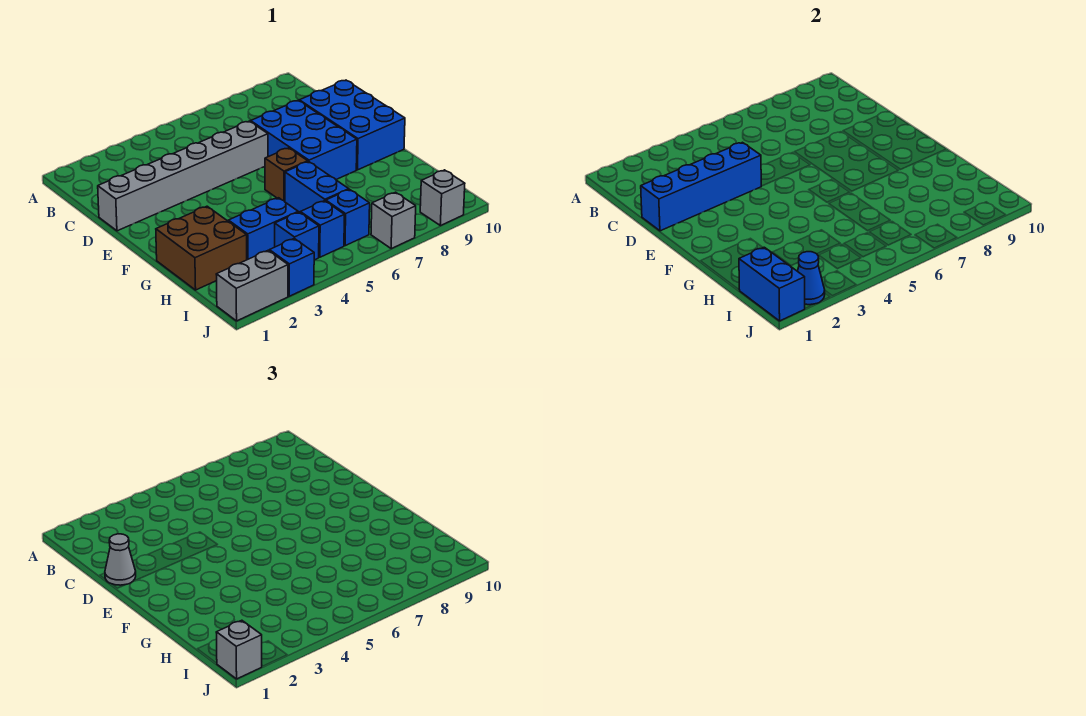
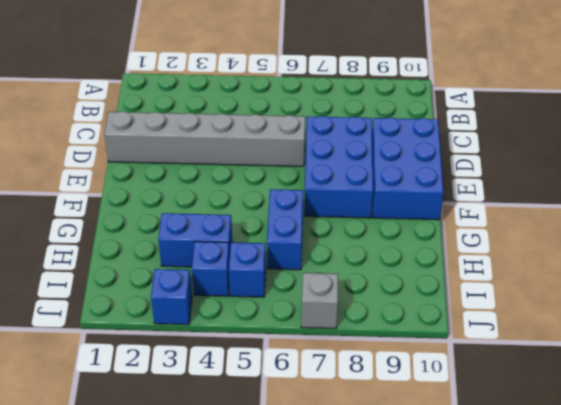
none -> brown 1x1 brick [265,148,308,201]
none -> brown 2x2 brick [156,206,247,290]
none -> blue 1x1 brick [326,189,370,246]

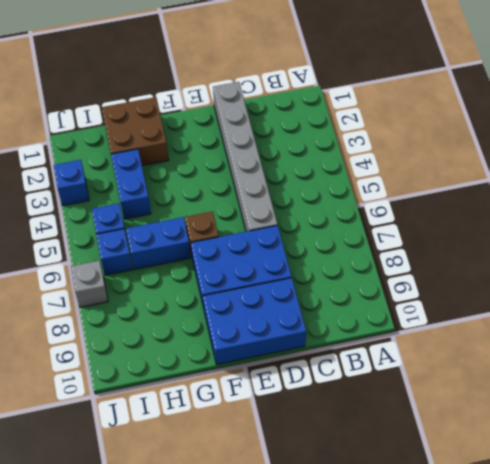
none -> blue 1x1 brick [275,212,319,260]
none -> grey 1x2 brick [216,250,288,321]
none -> grey 1x1 brick [420,170,465,226]

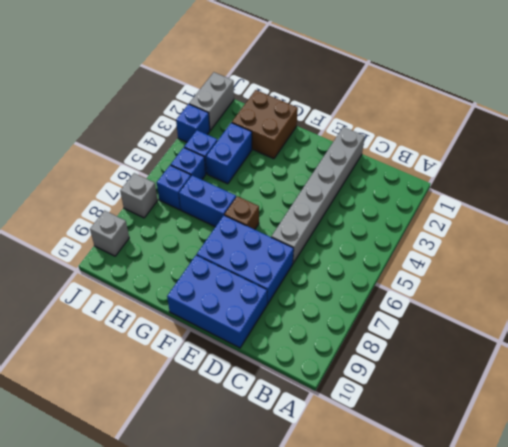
none -> blue 1x4 brick [641,142,761,231]
none -> blue 1x2 brick [739,247,805,321]
none -> blue 1x1 cone [798,252,825,305]

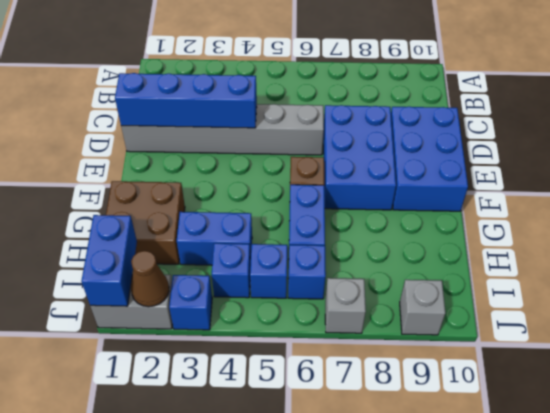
brown 1x1 cone [131,251,169,307] -> blue 1x1 cone [798,252,825,305]
none -> grey 1x1 cone [105,534,136,585]
none -> grey 1x1 brick [216,620,262,679]

